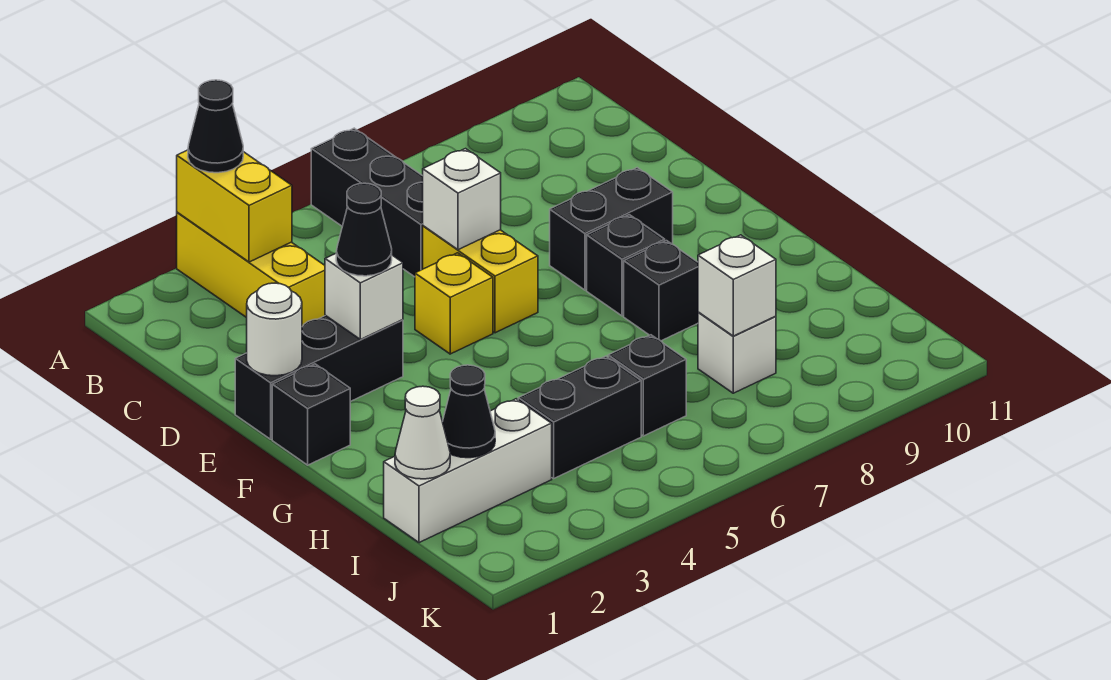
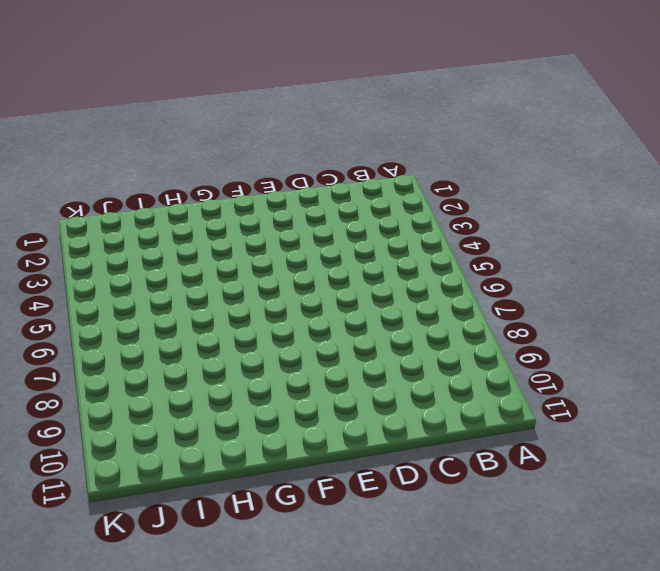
none -> yellow 1x3 brick [177,212,325,326]
none -> black 1x3 brick [311,128,423,277]
none -> yellow 1x2 brick [423,226,538,333]

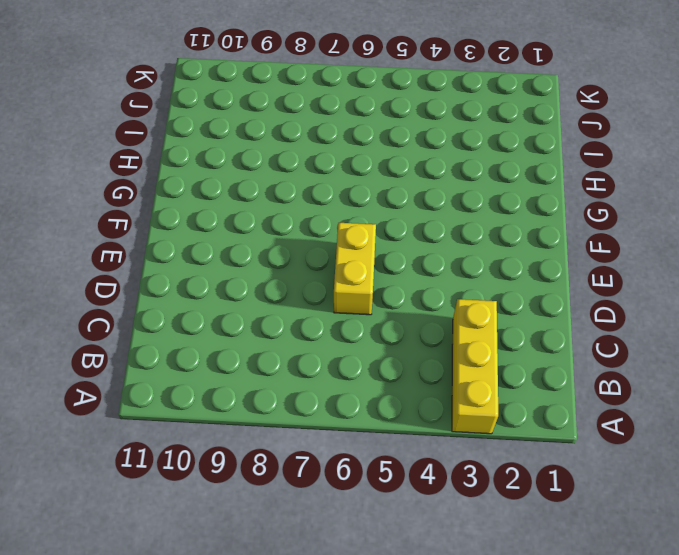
none -> black 1x3 brick [311,128,423,277]
none -> black 1x3 brick [235,315,403,439]
none -> yellow 1x1 brick [415,253,493,354]

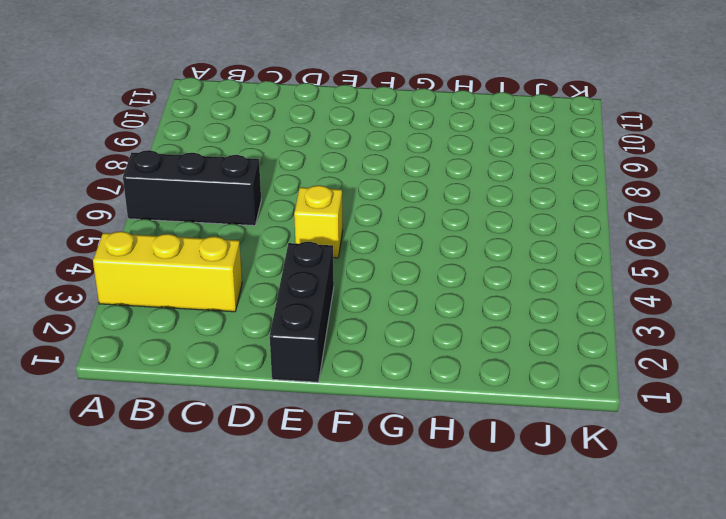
none -> yellow 1x2 brick [423,226,538,333]
none -> black 1x2 brick [550,168,673,290]
none -> black 1x1 brick [272,364,350,465]

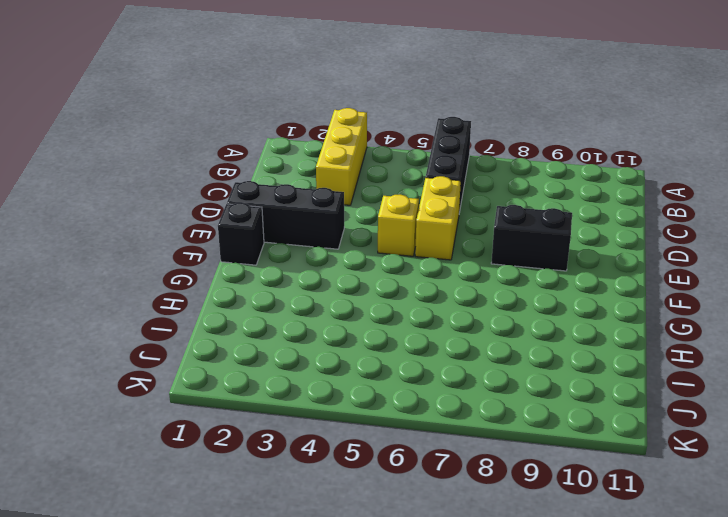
none -> black 1x1 brick [587,215,665,316]
none -> black 1x1 brick [624,241,698,341]
none -> white 1x3 brick [384,399,552,543]

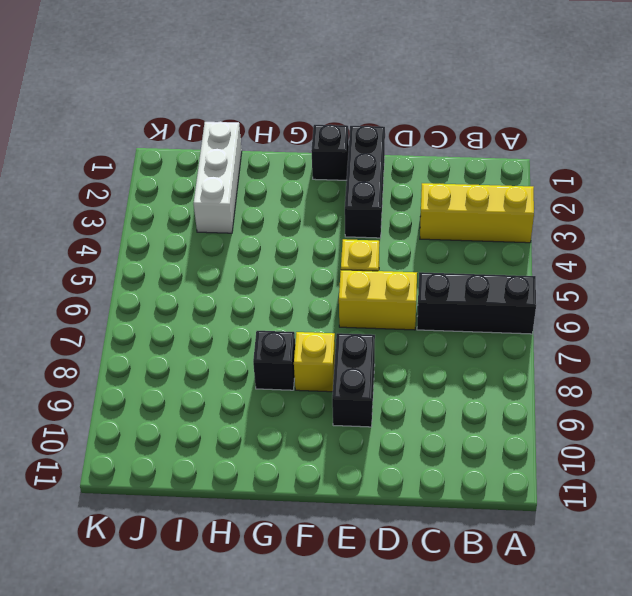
yellow 1x1 brick [294,332,335,392] -> black 1x1 brick [587,215,665,316]
none -> black 1x2 brick [518,356,641,478]
none -> black 1x1 brick [608,335,686,436]
none -> white 1x1 brick [698,312,776,393]

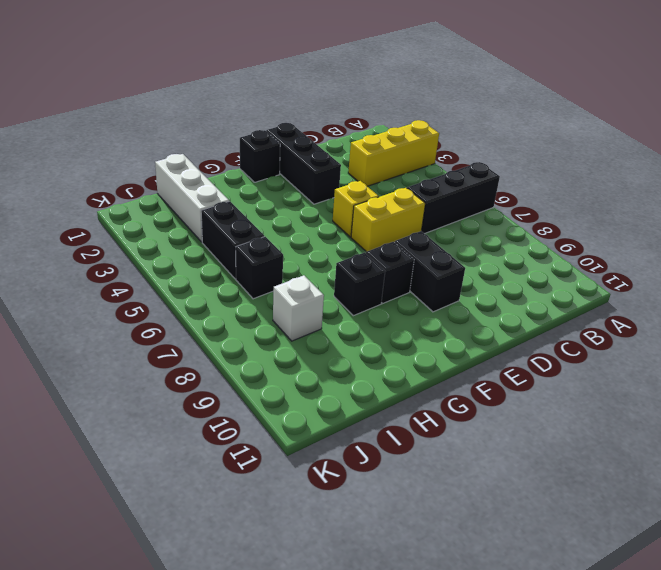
none -> yellow 1x2 brick [177,150,292,262]
none -> white 1x1 brick [423,149,501,250]
none -> white 1x1 round brick [247,283,302,376]

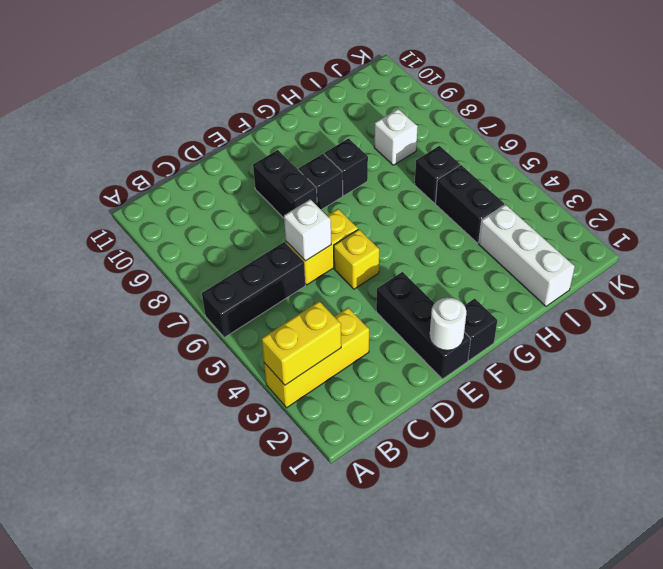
none -> white 1x1 brick [325,254,403,339]
none -> white 1x1 cone [395,386,450,479]
none -> black 1x1 cone [442,365,495,458]

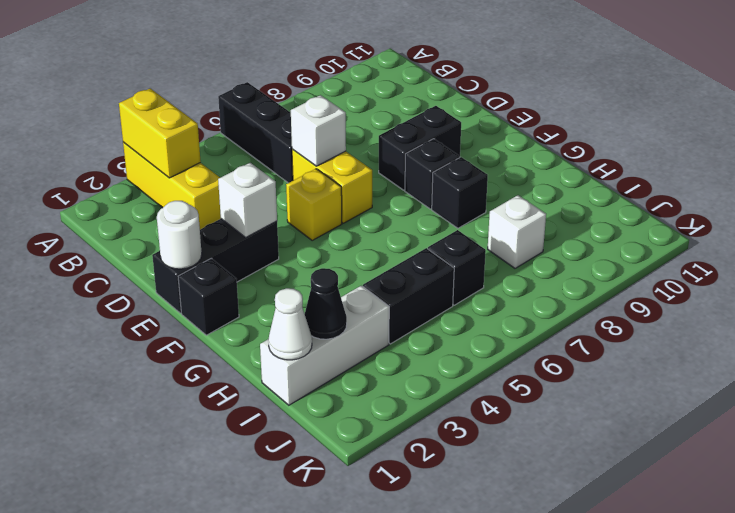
none -> white 1x1 brick [698,235,776,336]
none -> black 1x1 cone [188,80,243,173]
none -> black 1x1 cone [336,183,392,276]

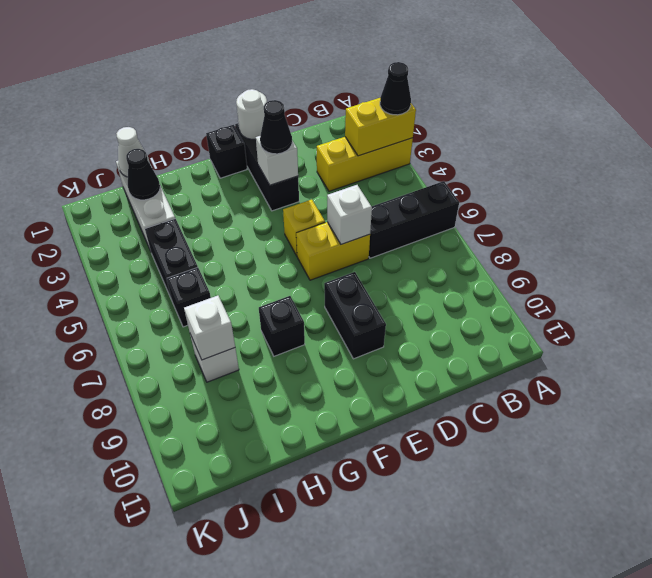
none -> black 1x1 brick [587,215,665,316]

